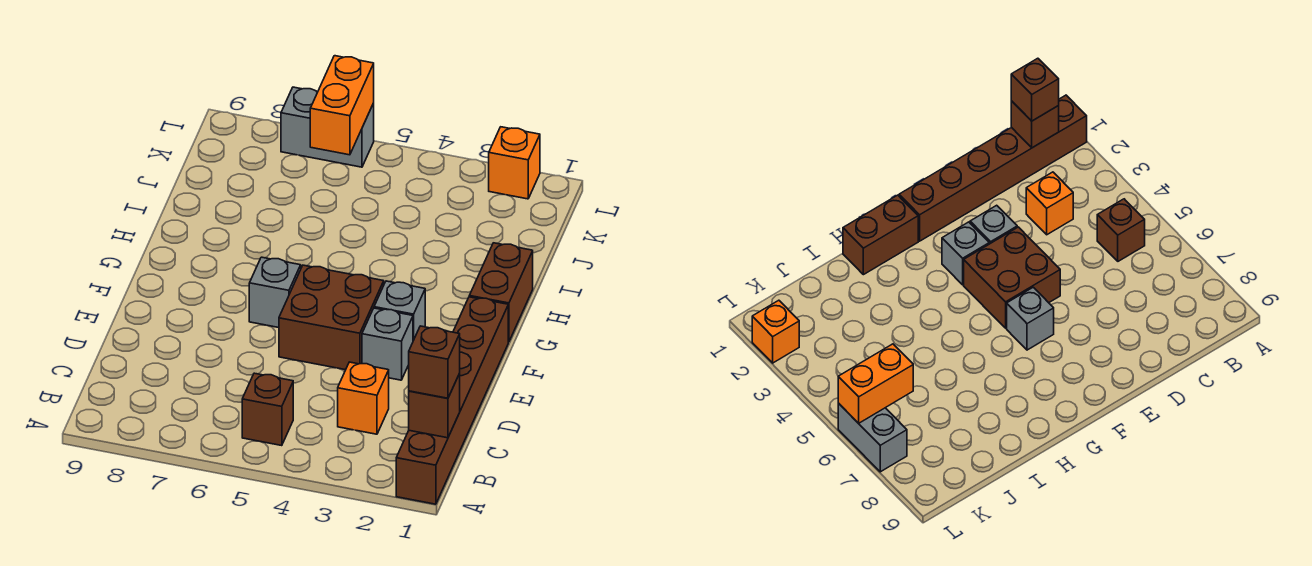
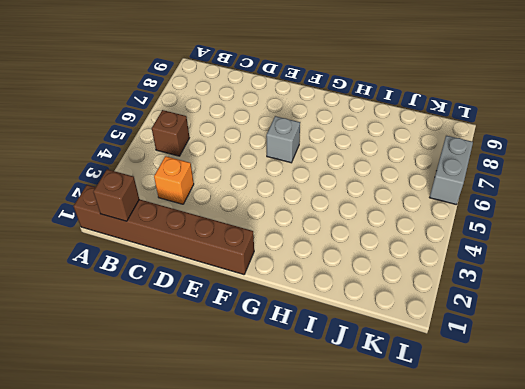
none -> grey 1x1 brick [362,308,413,380]
none -> brown 2x2 brick [279,265,384,370]
none -> grey 1x1 brick [374,281,425,341]

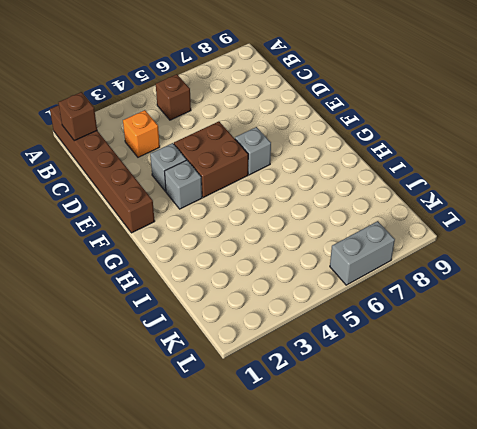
none -> brown 1x2 brick [469,243,533,342]
none -> orange 1x1 brick [489,127,540,199]
none -> orange 1x2 brick [310,56,374,155]

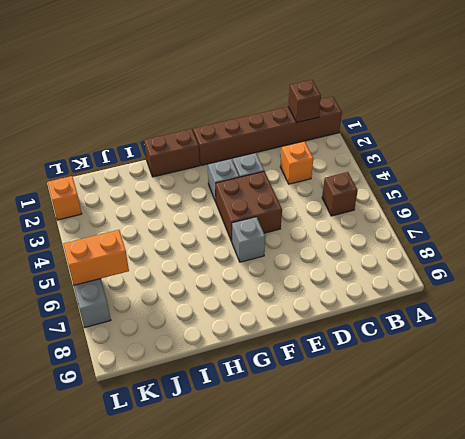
none -> brown 1x1 brick [409,326,460,398]

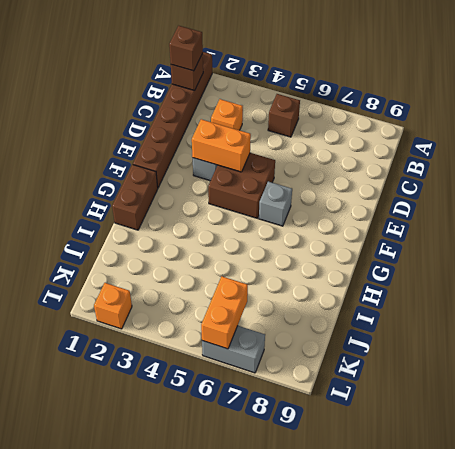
orange 1x2 brick [192,119,251,172] -> none
none -> grey 1x1 brick [374,281,425,341]

